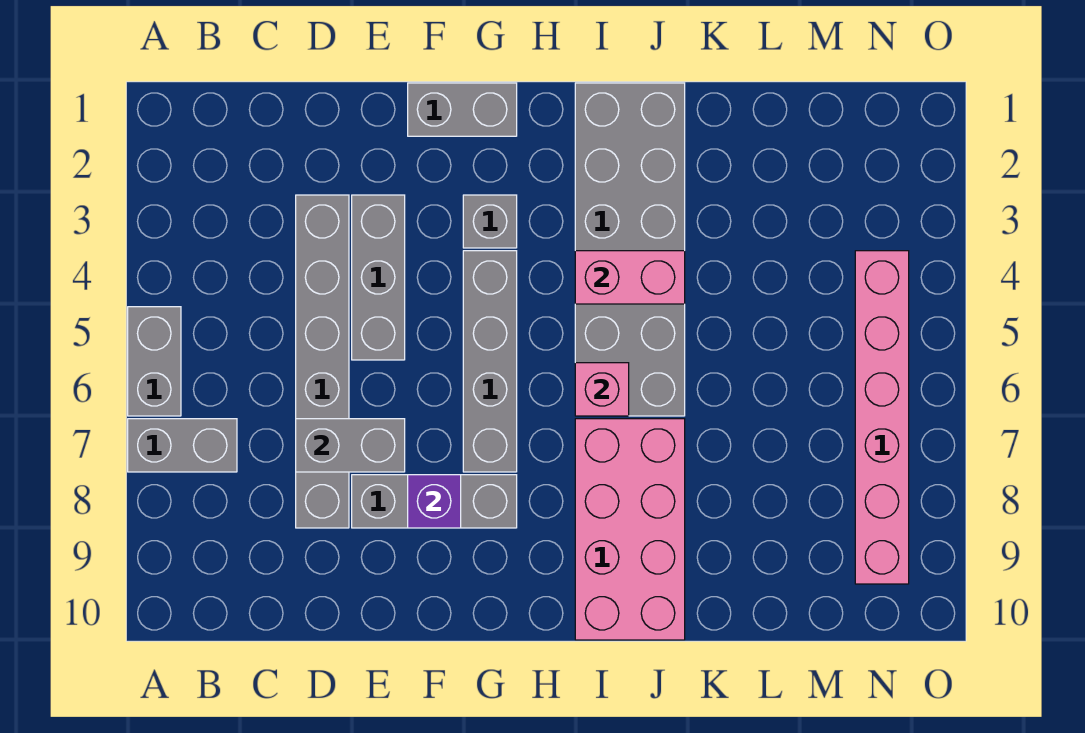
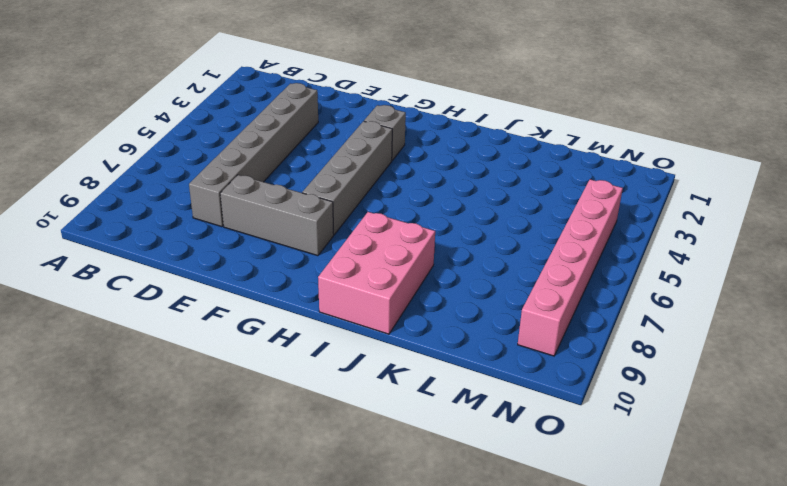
pink 2x3 brick [318,212,435,334] -> pink 2x4 brick [575,419,685,640]
none -> grey 1x2 brick [128,307,181,416]
none -> grey 1x2 brick [128,419,237,472]
none -> grey 1x3 brick [352,195,405,360]

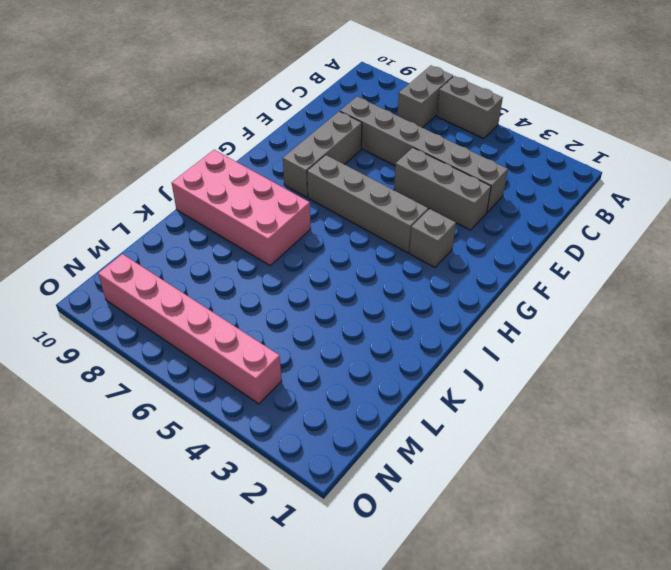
none -> grey 1x2 brick [408,83,517,136]
none -> grey 2x6 brick [575,83,685,416]
none -> grey 1x2 brick [296,419,405,472]

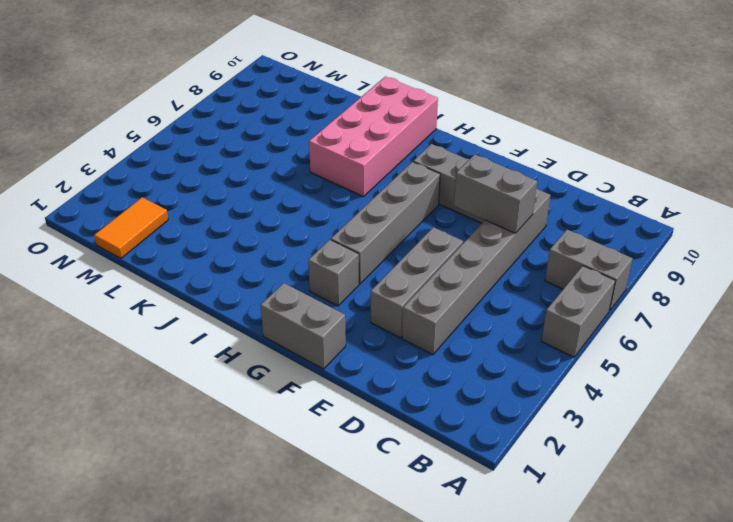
orange 1x2 tile [94,197,168,258] -> none
none -> grey 2x6 brick [575,83,685,416]
none -> pink 1x6 brick [855,251,909,584]
none -> purple 1x1 brick [408,475,461,528]

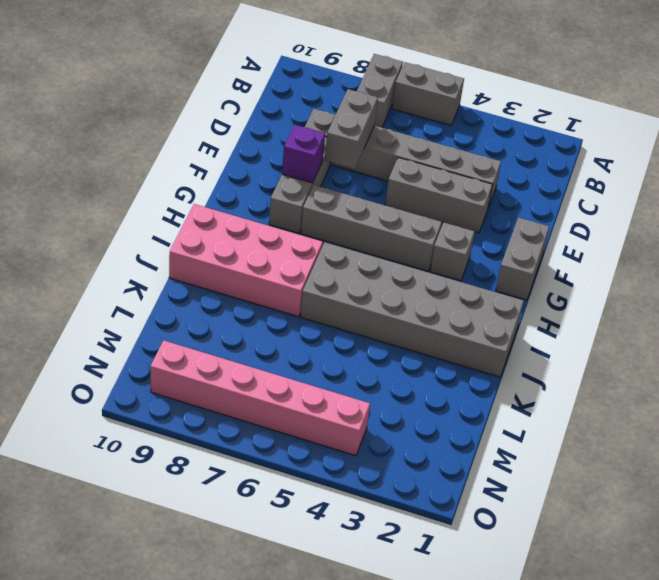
none -> pink 1x2 brick [575,251,685,304]
none -> pink 1x1 brick [575,363,629,416]

